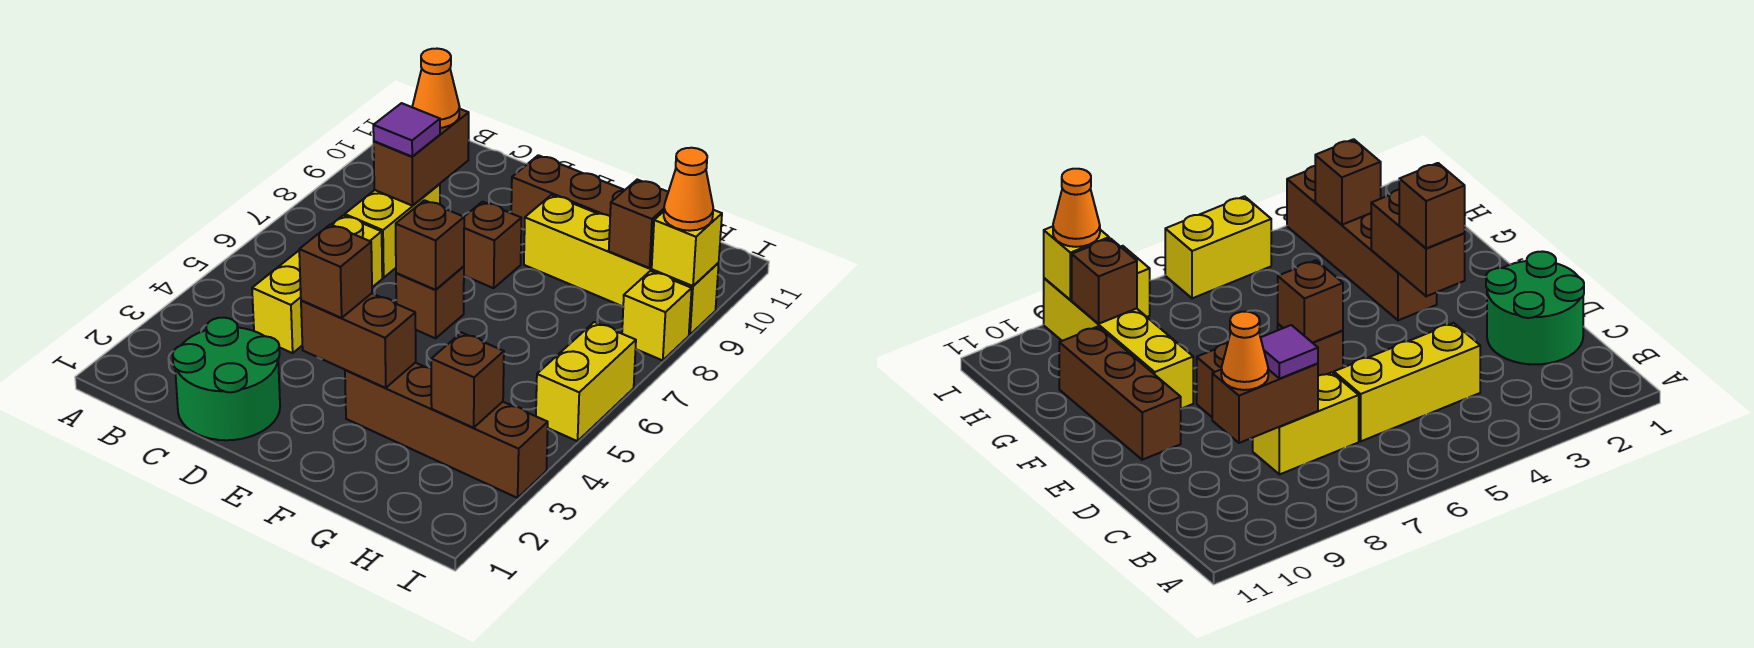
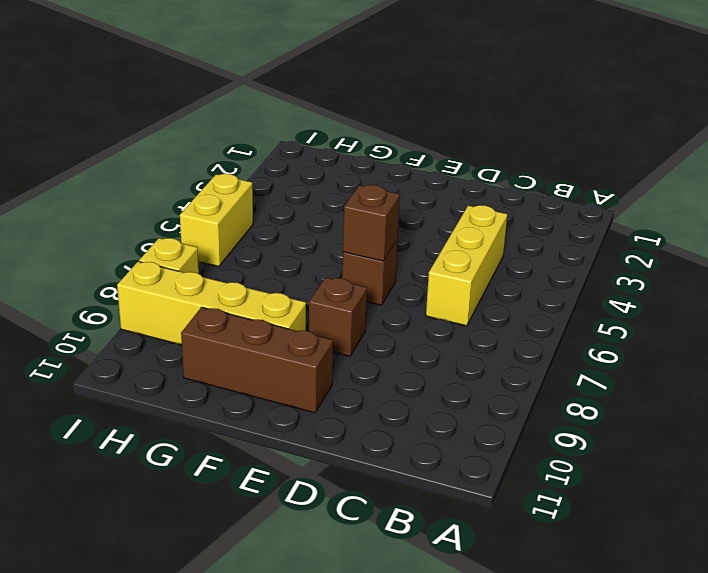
none -> green 2x2 round brick [173,318,280,440]
none -> yellow 1x2 brick [345,184,440,278]
none -> brown 1x4 brick [345,363,548,498]

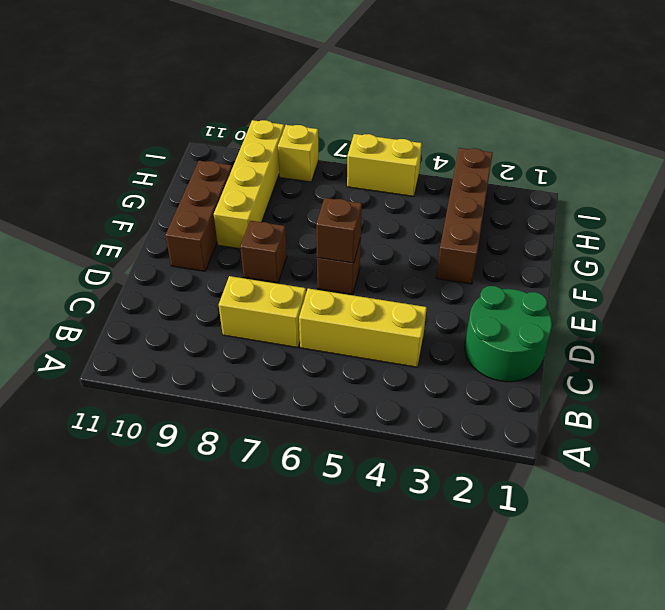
none -> brown 1x2 brick [374,109,469,206]
none -> brown 1x2 brick [301,293,416,388]
none -> brown 1x1 brick [431,333,504,428]

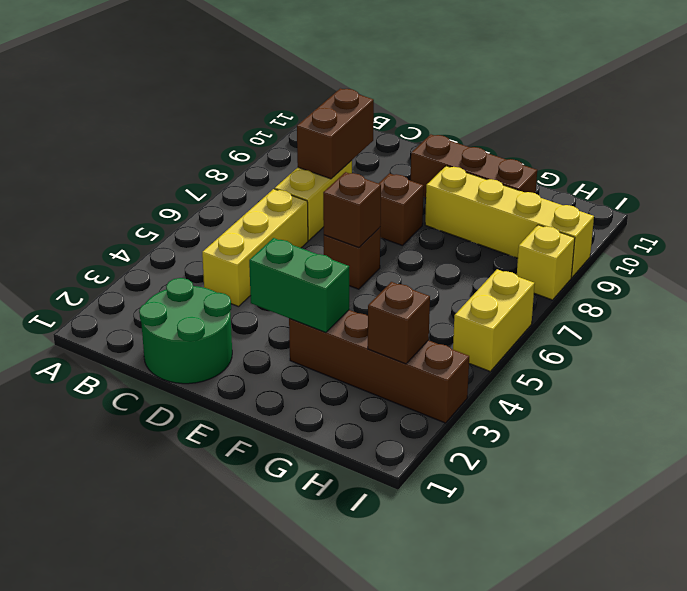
green 1x2 brick [249,238,349,333] -> brown 1x2 brick [301,293,416,388]
none -> brown 1x1 brick [609,180,668,268]
none -> yellow 1x1 brick [652,210,722,286]
none -> purple 1x1 tile [373,103,440,157]

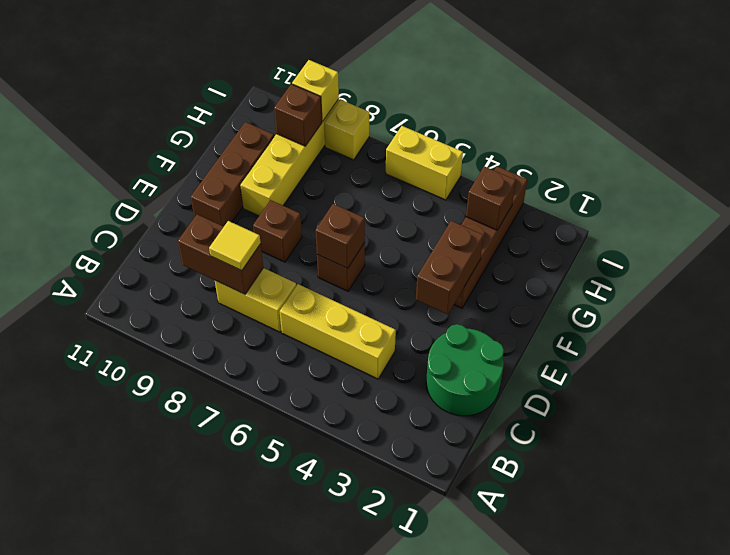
yellow 1x1 tile [209,221,261,271] -> purple 1x1 tile [373,103,440,157]
none -> orange 1x1 cone [412,49,459,128]
none -> brown 1x1 brick [299,224,372,318]
none -> orange 1x1 cone [664,148,713,231]

